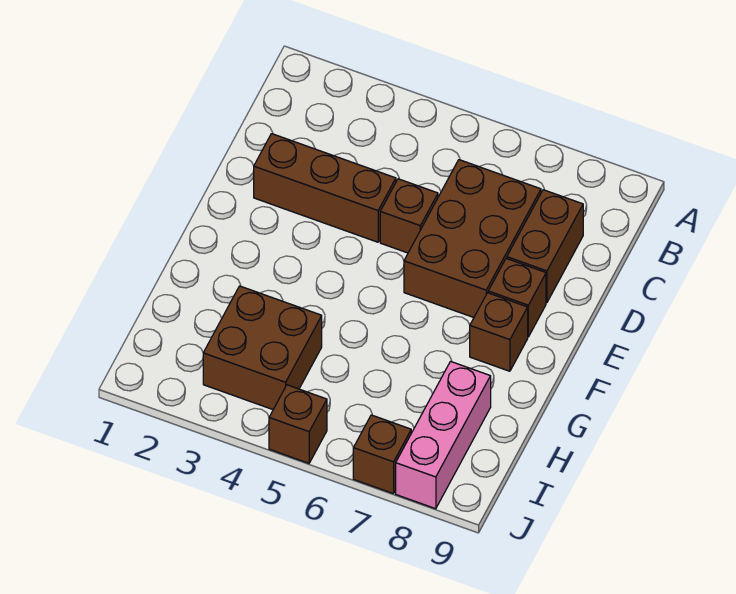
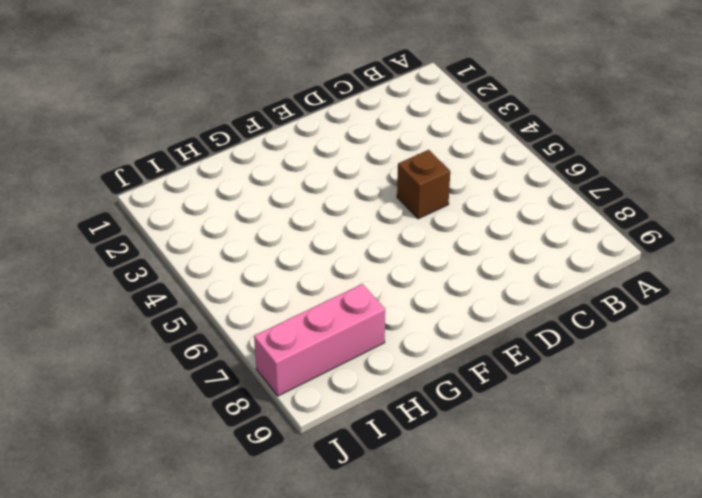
none -> brown 2x3 brick [404,160,541,317]
none -> brown 1x2 brick [507,190,583,303]

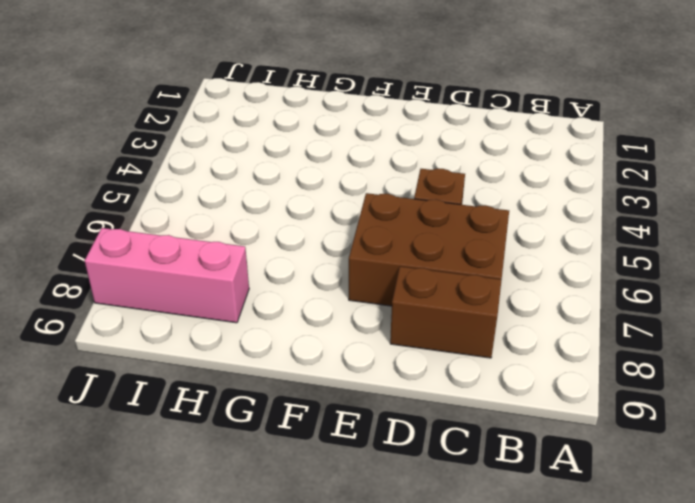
none -> brown 1x3 brick [254,134,396,242]
none -> brown 1x1 brick [488,258,546,337]

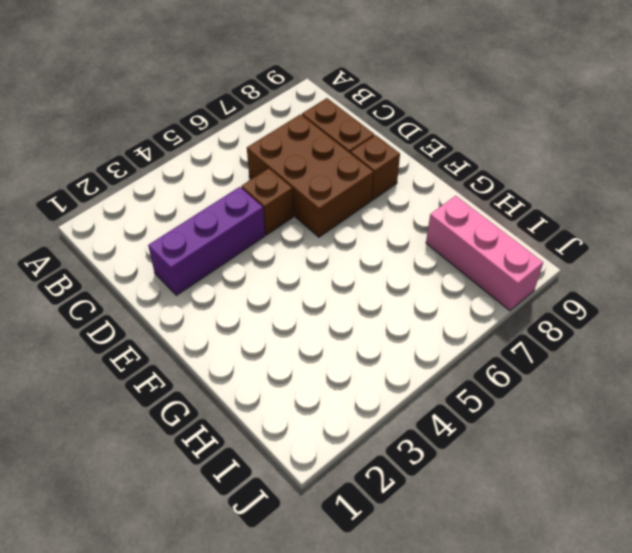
purple 1x3 brick [148,187,265,295] -> brown 1x3 brick [254,134,396,242]
none -> brown 1x1 brick [470,293,528,371]
none -> brown 2x2 brick [203,286,322,409]

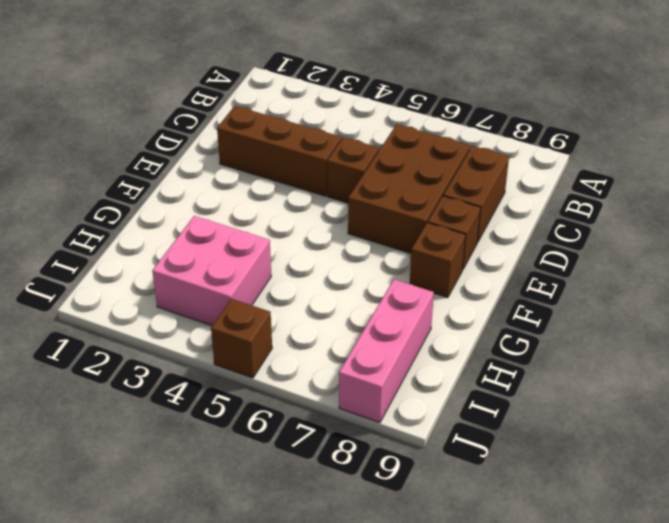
pink 2x2 brick [152,216,271,326] -> brown 2x2 brick [203,286,322,409]
none -> brown 1x1 brick [353,415,411,494]

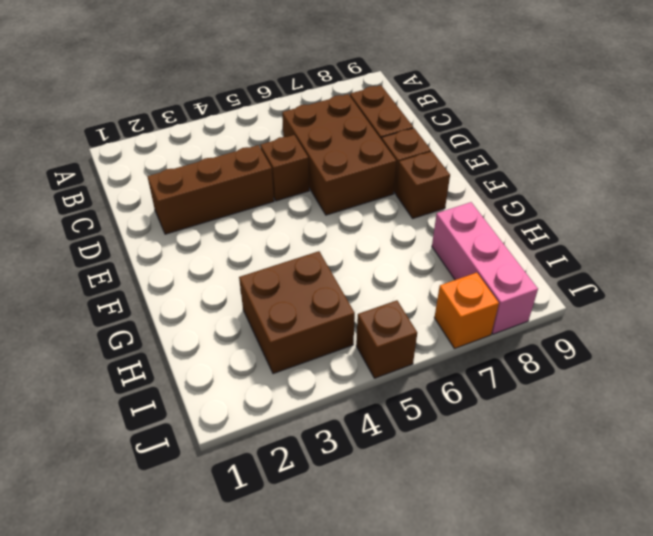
orange 1x1 brick [434,273,499,348] -> brown 1x1 brick [353,415,411,494]

